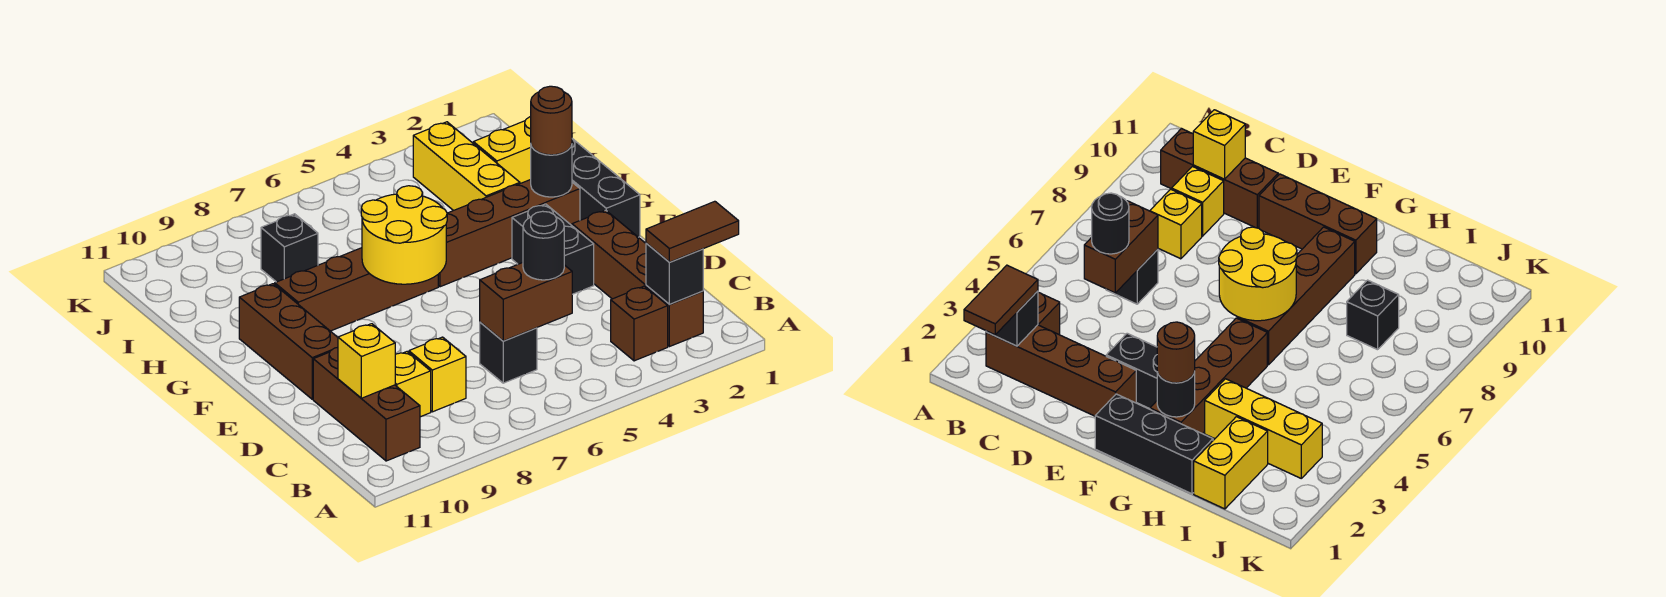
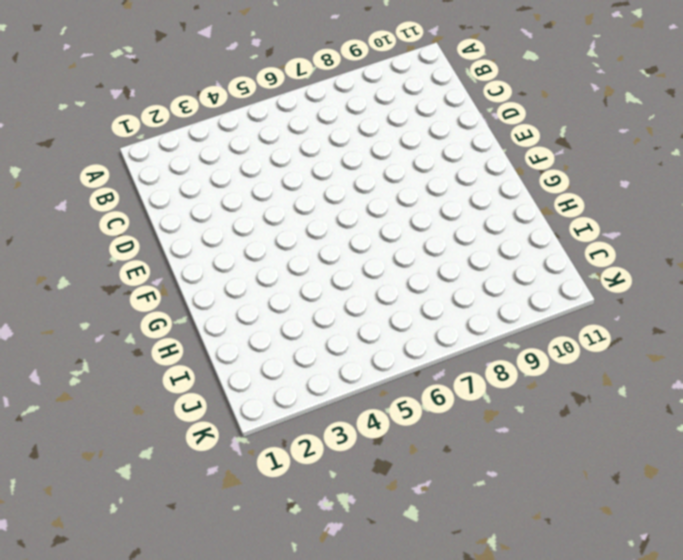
none -> brown 1x4 brick [572,210,703,347]
none -> brown 1x1 brick [611,286,668,361]
none -> brown 1x3 brick [313,347,420,461]

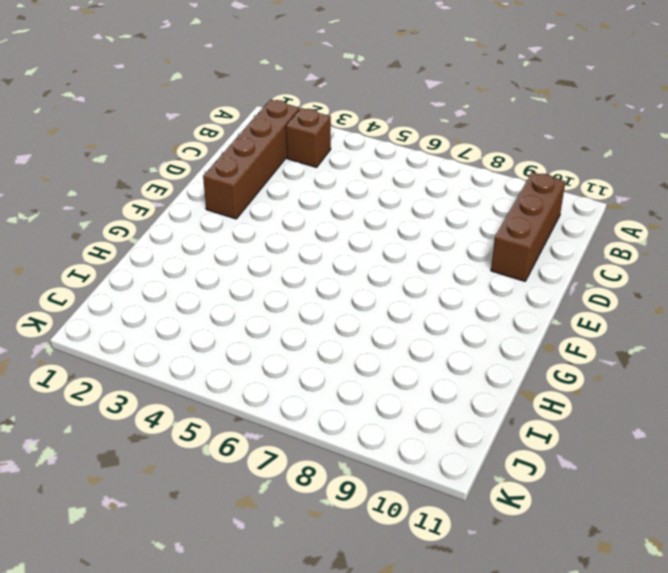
none -> black 1x1 brick [480,322,537,383]
none -> yellow 1x1 brick [409,337,466,412]
none -> yellow 1x1 brick [395,352,431,417]

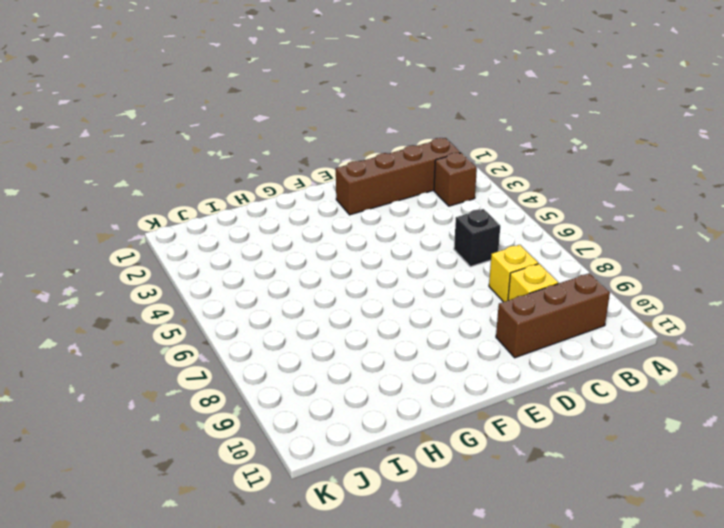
none -> black 1x2 brick [512,204,594,294]
none -> brown 1x3 brick [239,284,338,399]
none -> black 1x3 brick [572,139,640,237]

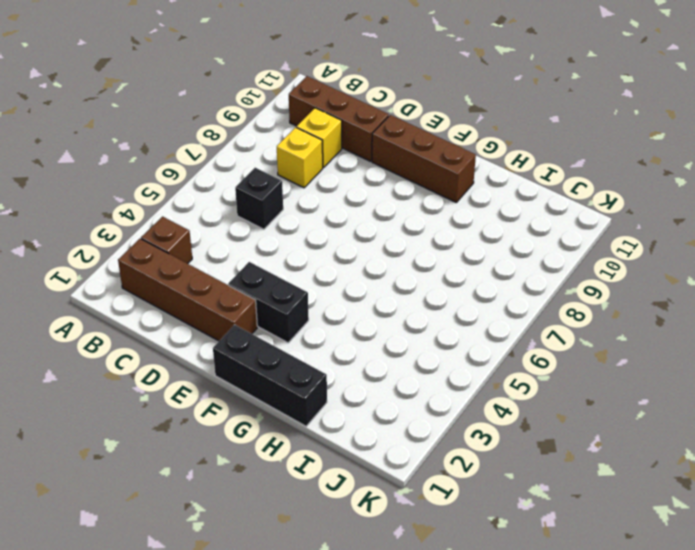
none -> brown 1x4 brick [438,180,580,287]
none -> brown 1x4 brick [275,248,438,331]
none -> yellow 1x3 brick [413,122,520,211]

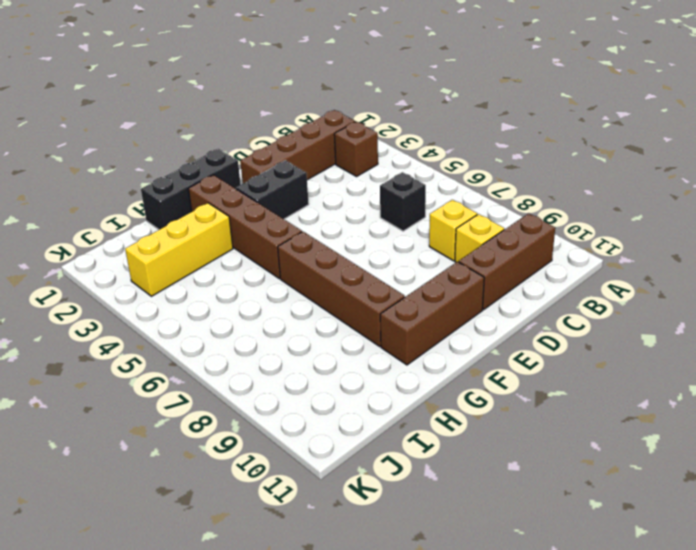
none -> yellow 1x2 brick [473,117,531,184]
none -> black 1x1 brick [261,214,318,282]
none -> black 1x1 brick [646,243,703,305]

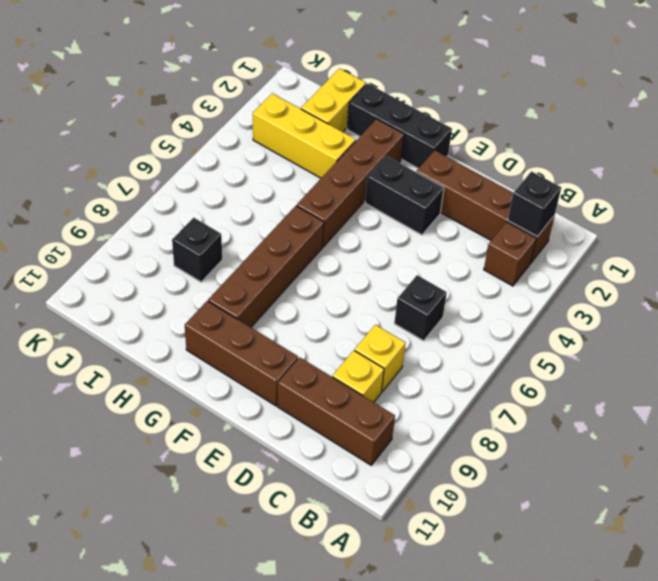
none -> brown 1x2 brick [480,263,572,341]
none -> yellow 1x1 brick [338,324,395,398]
none -> yellow 2x2 round brick [361,186,447,284]

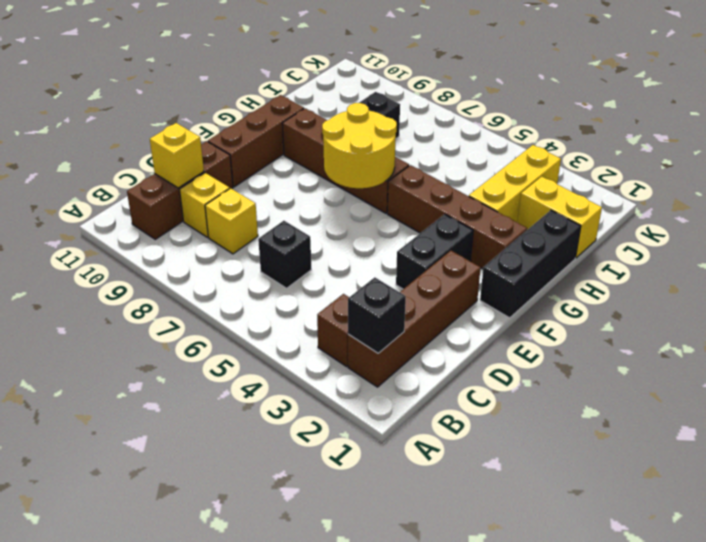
none -> brown 1x2 brick [480,263,572,341]
none -> black 1x1 round brick [531,145,572,197]
none -> brown 1x2 tile [646,201,739,262]

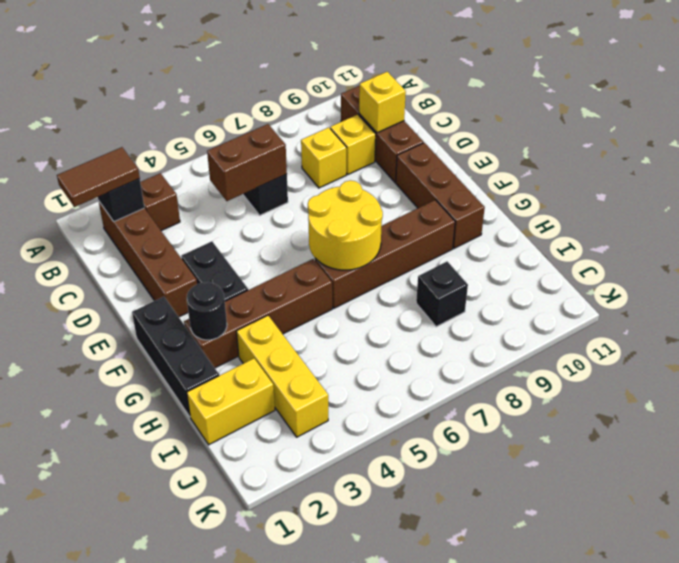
none -> black 1x1 round brick [523,211,564,280]
none -> brown 1x1 round brick [531,86,572,155]

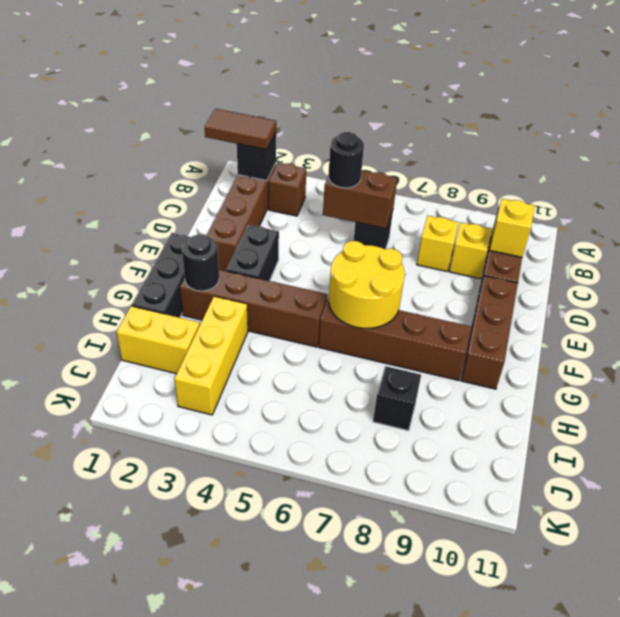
none -> brown 1x1 round brick [531,86,572,155]

